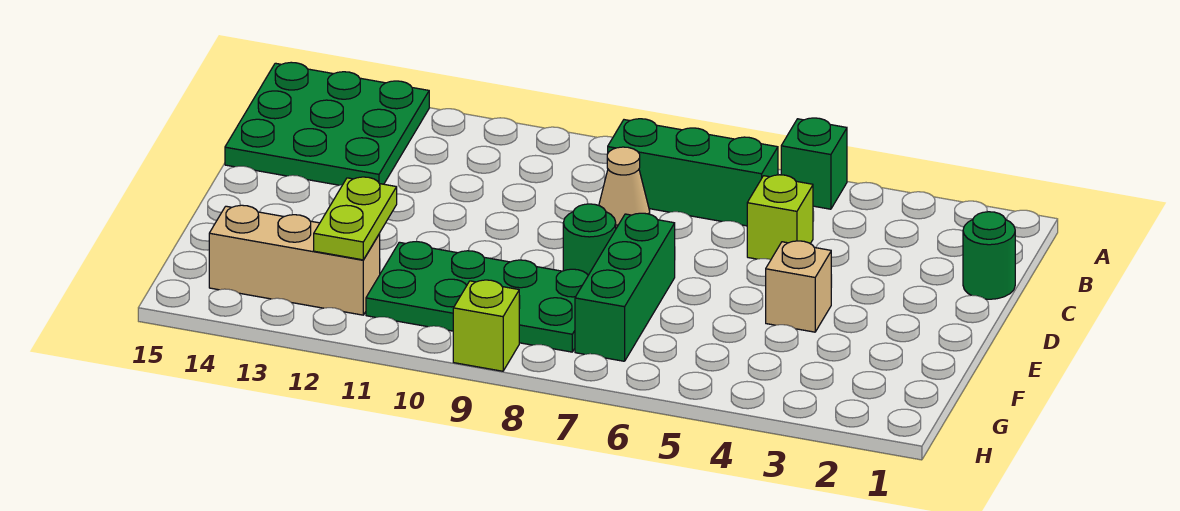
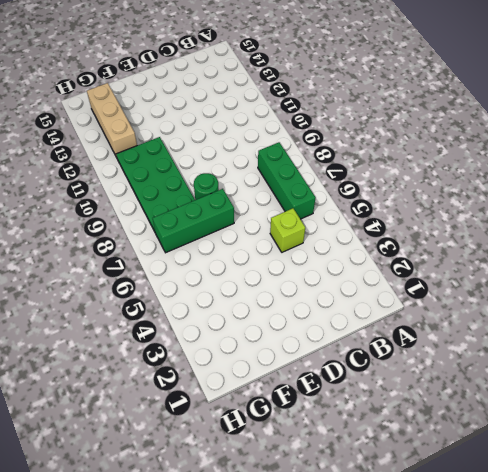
none -> green 1x1 brick [781,118,847,209]
none -> green 3x3 plate [225,62,429,185]
none -> green 1x1 round brick [963,212,1015,299]

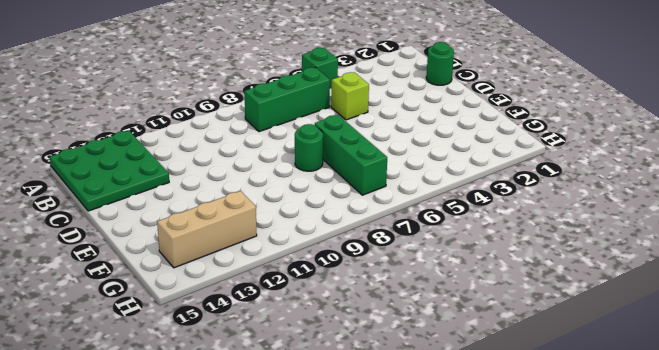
none -> tan 1x1 cone [599,147,650,228]
none -> tan 1x1 brick [766,241,831,332]
none -> green 2x4 plate [366,242,588,352]

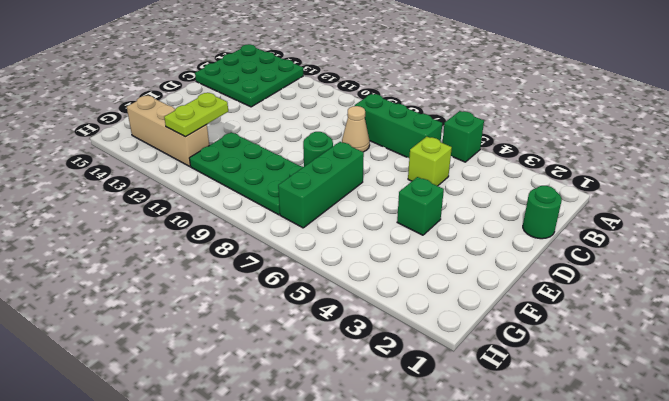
green 1x1 brick [397,177,444,235] -> tan 1x1 brick [766,241,831,332]
none -> lime 1x1 brick [453,280,519,371]

